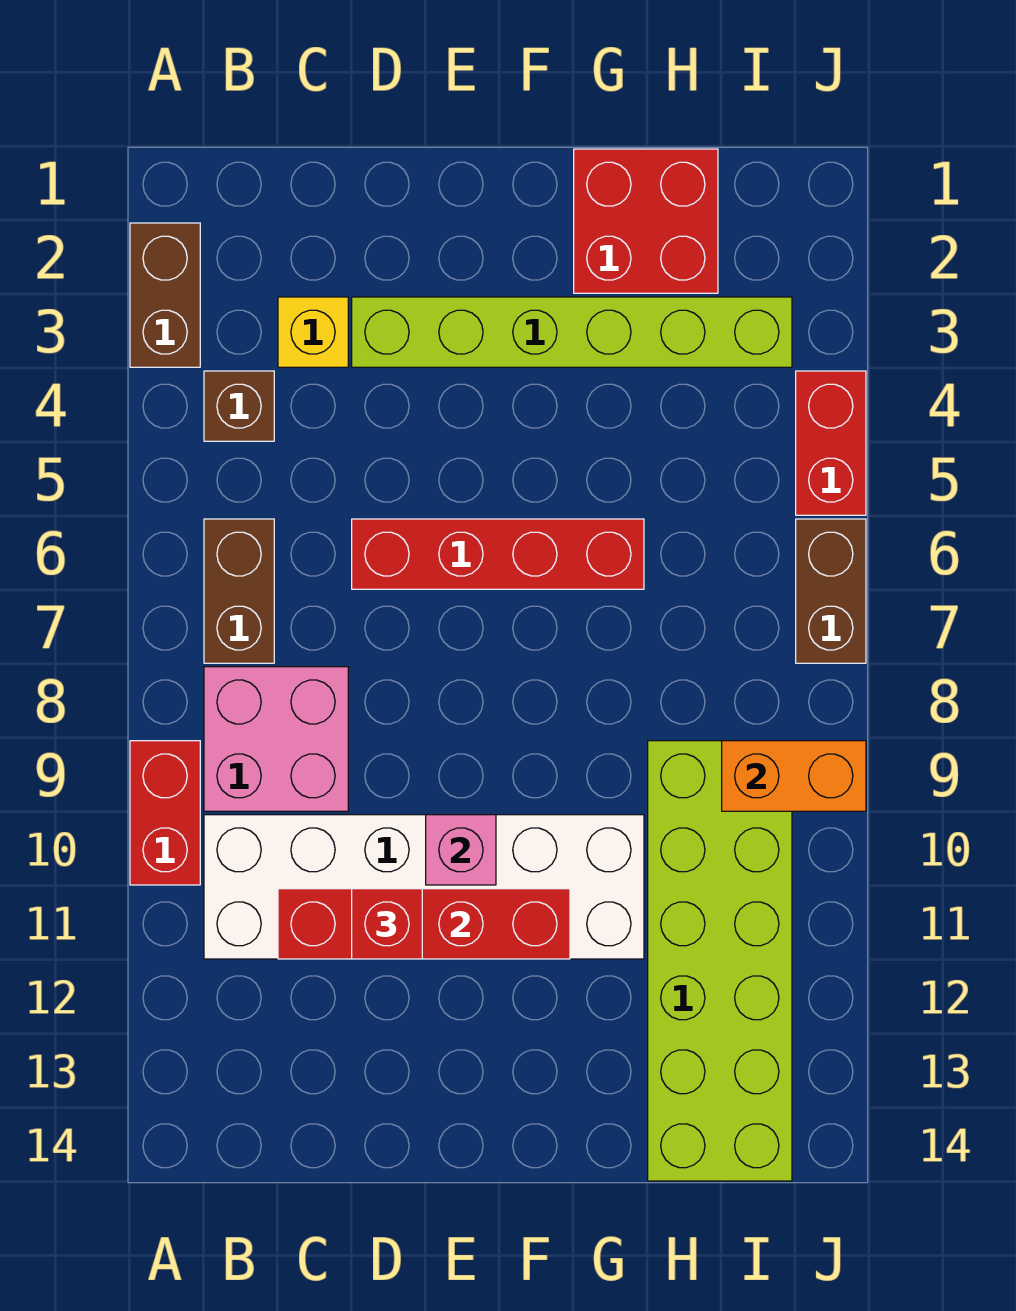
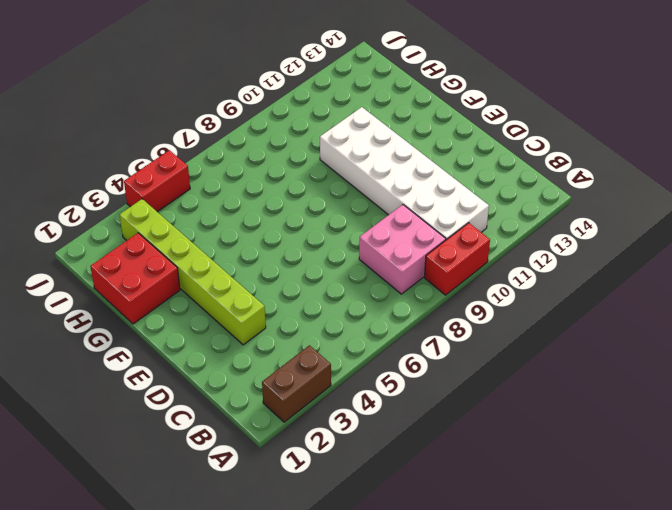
none -> brown 1x1 brick [204,371,274,441]
none -> brown 1x2 brick [204,519,274,663]
none -> yellow 1x1 brick [278,297,348,367]

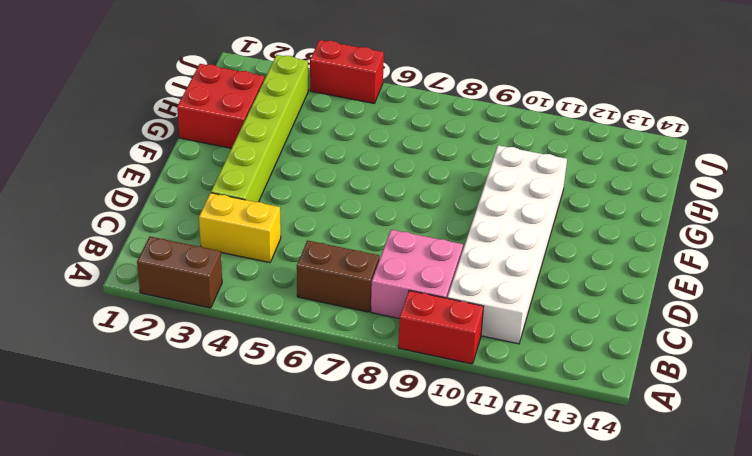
yellow 1x2 brick [199,193,281,263] -> yellow 1x1 brick [278,297,348,367]
none -> brown 1x1 brick [204,371,274,441]
none -> red 1x4 brick [352,519,644,589]
none -> lime 2x6 brick [648,741,792,1181]

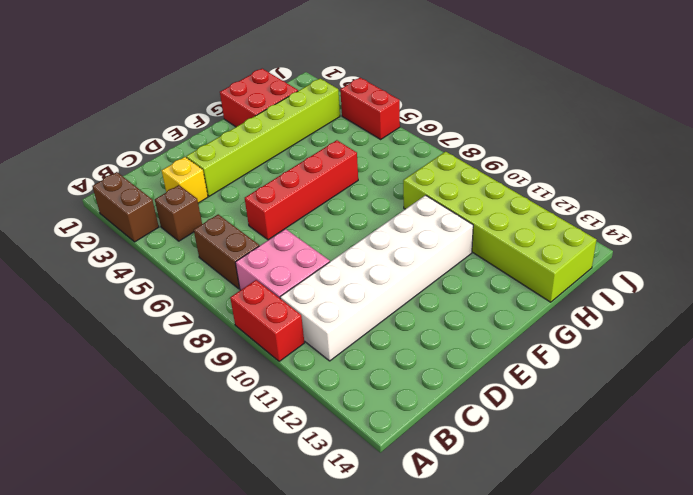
none -> brown 1x2 brick [796,519,866,663]
none -> red 1x4 brick [278,889,570,959]
none -> pink 1x1 brick [426,815,496,885]

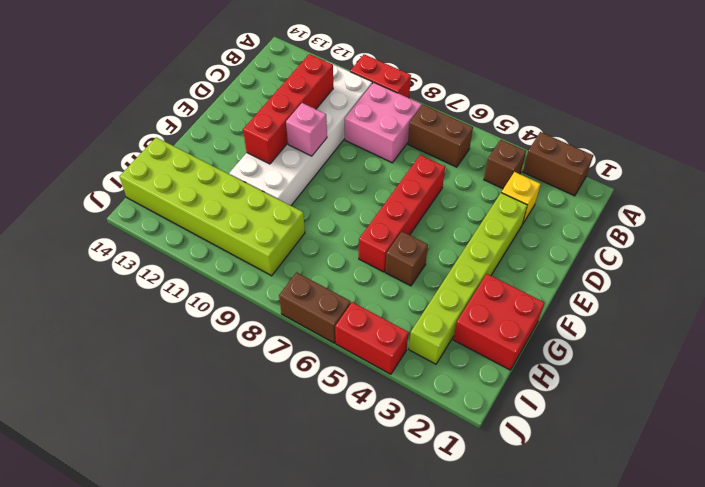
brown 1x1 brick [385,232,428,286] -> none
none -> orange 1x2 brick [722,741,866,811]
none -> red 1x1 brick [352,889,422,959]

